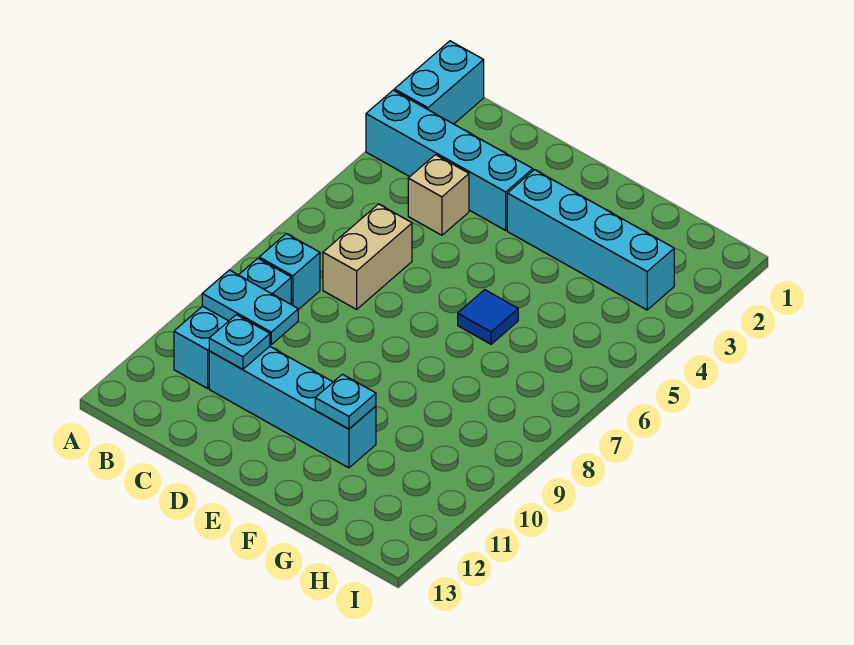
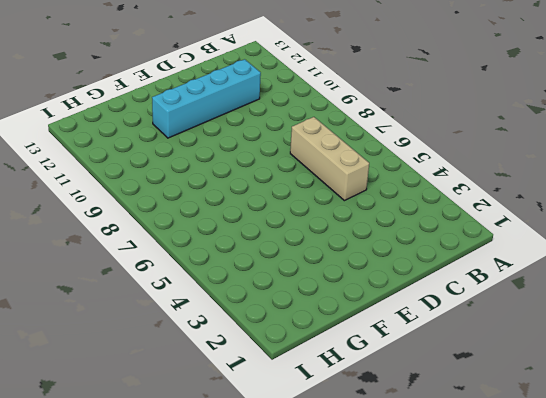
tan 1x3 brick [290,117,369,201] -> tan 1x2 brick [323,204,412,309]
none -> cyan 1x2 brick [394,41,484,124]
none -> cyan 1x4 brick [366,90,533,230]
none -> cyan 1x1 brick [259,234,320,310]

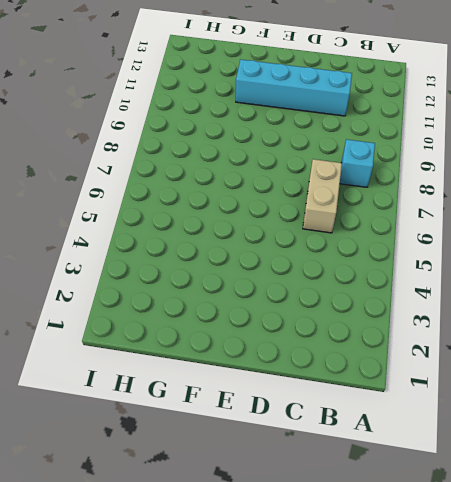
none -> cyan 1x2 brick [394,41,484,124]
none -> cyan 1x4 brick [366,90,533,230]
none -> cyan 1x3 brick [174,258,291,388]

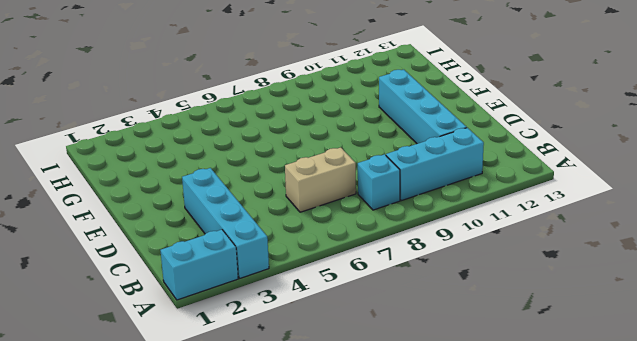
none -> tan 1x1 brick [408,155,469,235]
none -> cyan 1x4 brick [507,170,674,310]
none -> blue 1x1 tile [458,290,518,344]

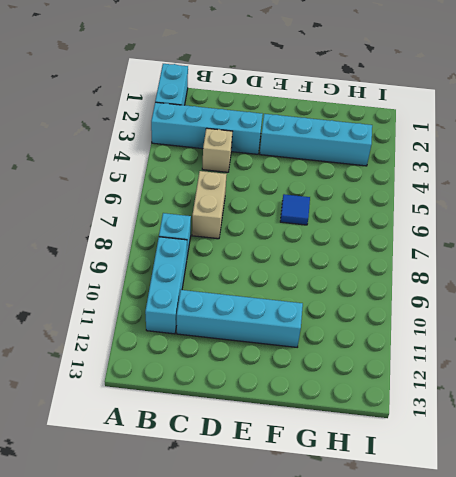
none -> cyan 1x2 plate [202,270,298,344]
none -> cyan 1x1 plate [209,315,270,369]
none -> cyan 1x1 plate [315,374,376,429]

